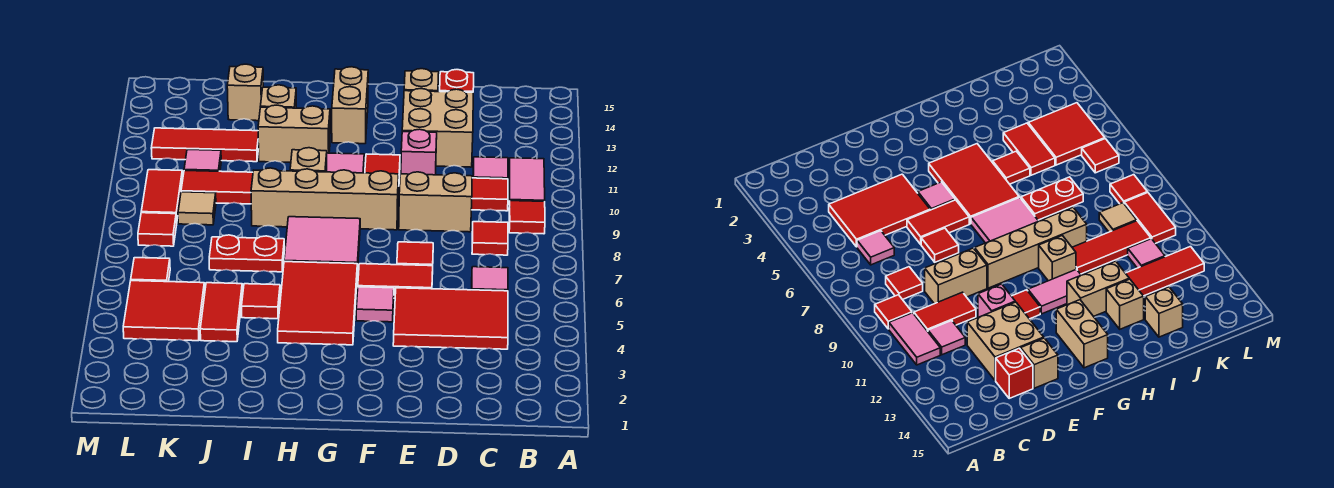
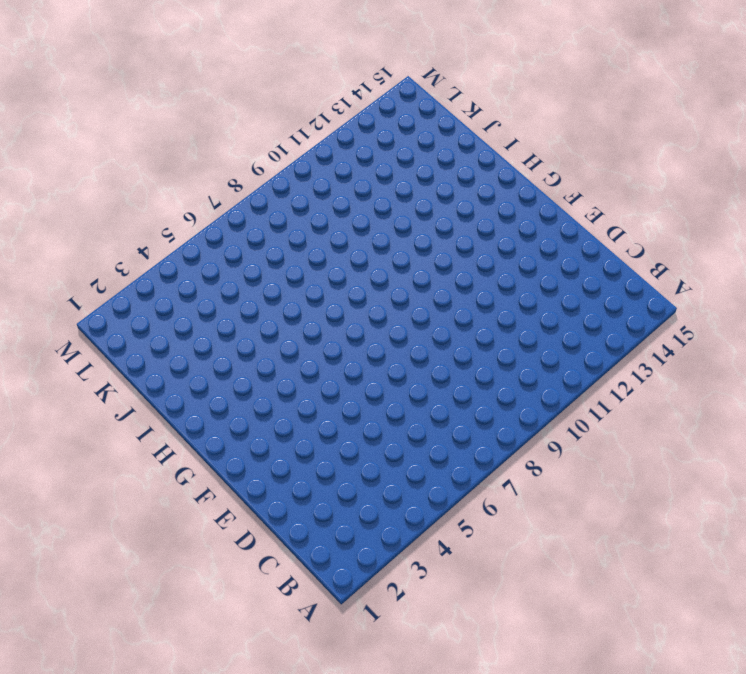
none -> red 1x1 tile [509,201,545,234]
none -> pink 1x2 tile [509,158,545,206]
none -> red 2x3 tile [393,288,508,349]
none -> pink 1x1 tile [472,267,508,291]

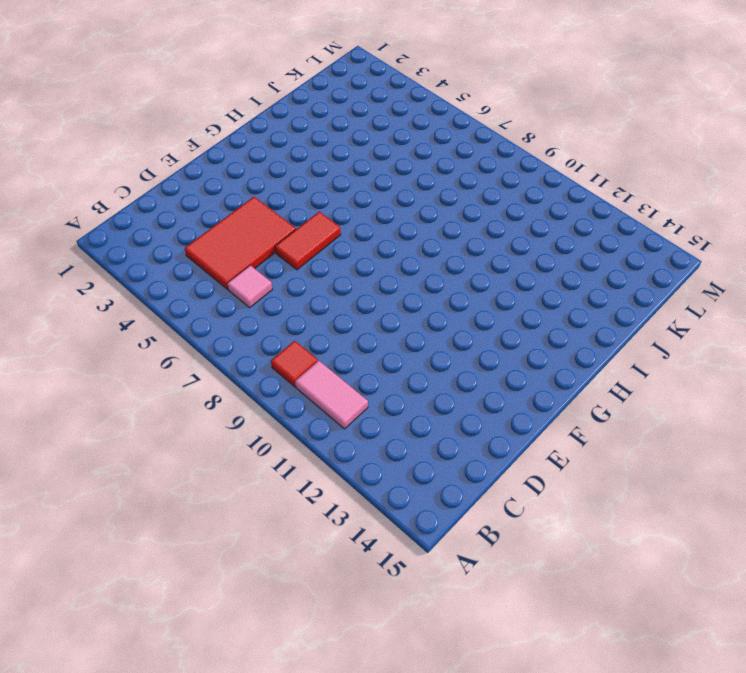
none -> red 1x1 tile [472,222,508,255]
none -> red 1x2 tile [471,178,508,211]
none -> pink 1x1 tile [473,157,508,179]
none -> tan 1x2 brick [399,172,472,232]

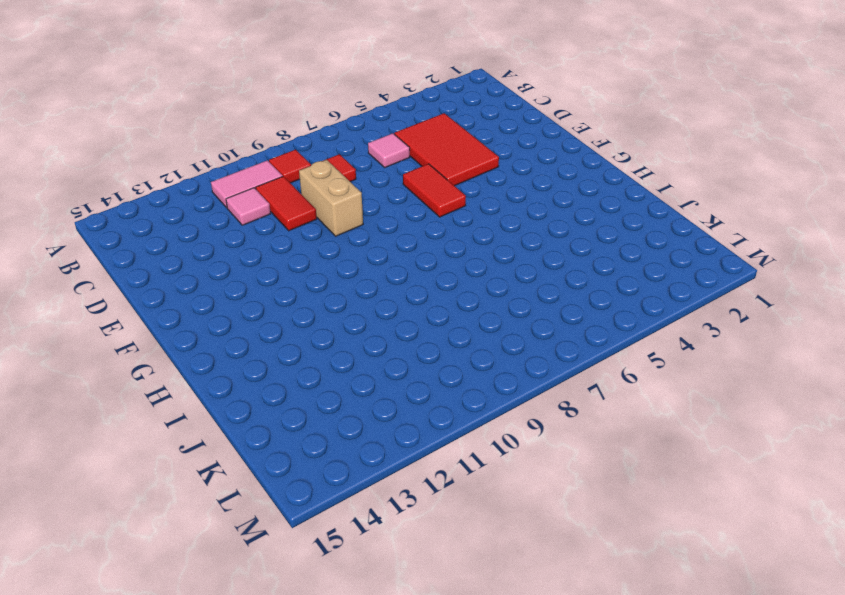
none -> tan 2x2 brick [402,89,473,167]
none -> red 1x1 brick [440,70,474,92]
none -> red 1x1 tile [397,242,433,266]
none -> pink 1x1 brick [401,129,437,175]

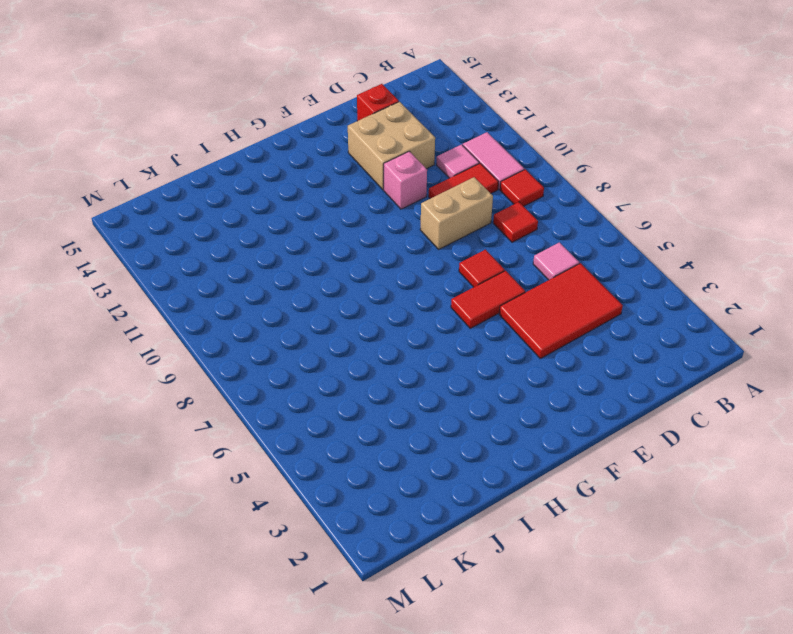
none -> tan 1x1 brick [404,69,439,92]
none -> pink 1x1 tile [356,287,394,322]
none -> tan 1x4 brick [251,168,399,230]
none -> red 1x1 tile [365,154,400,186]

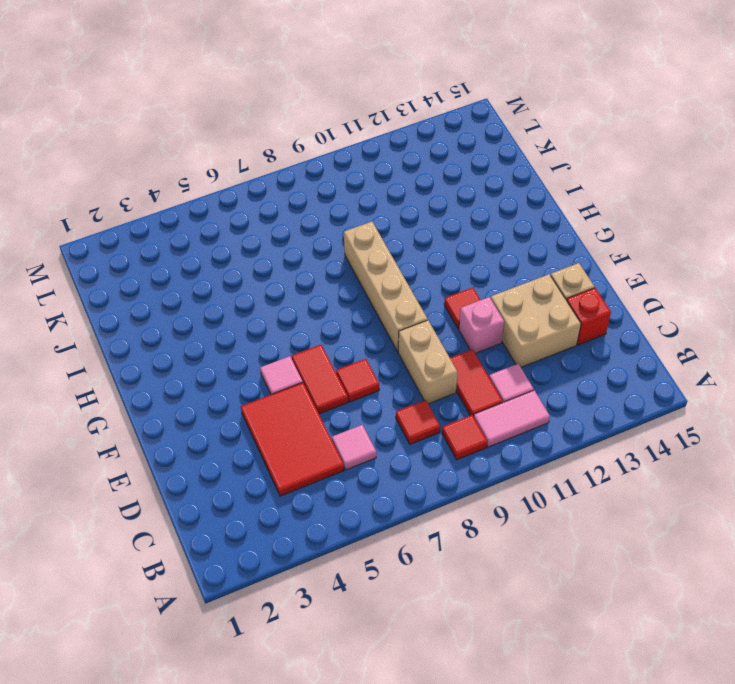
none -> red 2x3 tile [278,262,357,345]
none -> pink 2x2 tile [284,217,360,272]
none -> pink 1x2 tile [327,153,364,173]
none -> tan 1x2 brick [332,67,368,144]

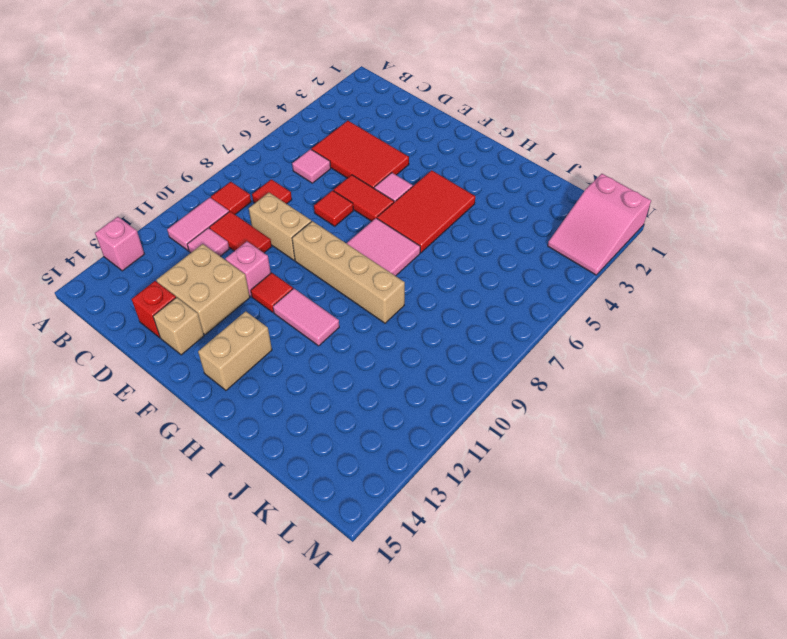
pink 1x1 brick [95,217,144,271] -> none
pink 2x3 slope [548,174,651,275] -> none
none -> tan 1x1 brick [290,148,327,172]
none -> tan 1x2 brick [258,105,330,162]
none -> red 1x1 tile [242,284,280,319]
none -> red 1x2 plate [209,235,285,272]

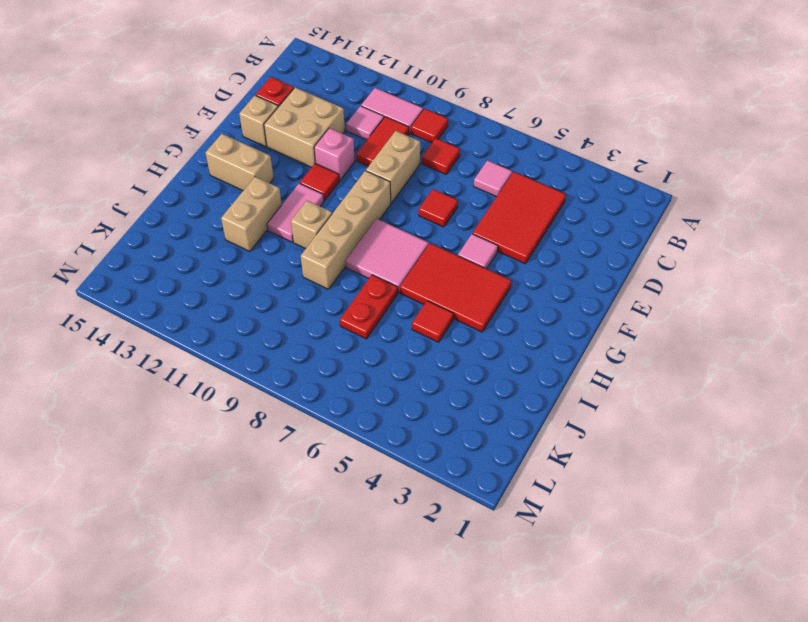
none -> red 1x2 tile [358,264,433,298]
none -> red 1x3 tile [181,171,253,204]
none -> tan 1x1 brick [260,85,296,108]
none -> red 1x2 tile [200,283,242,342]

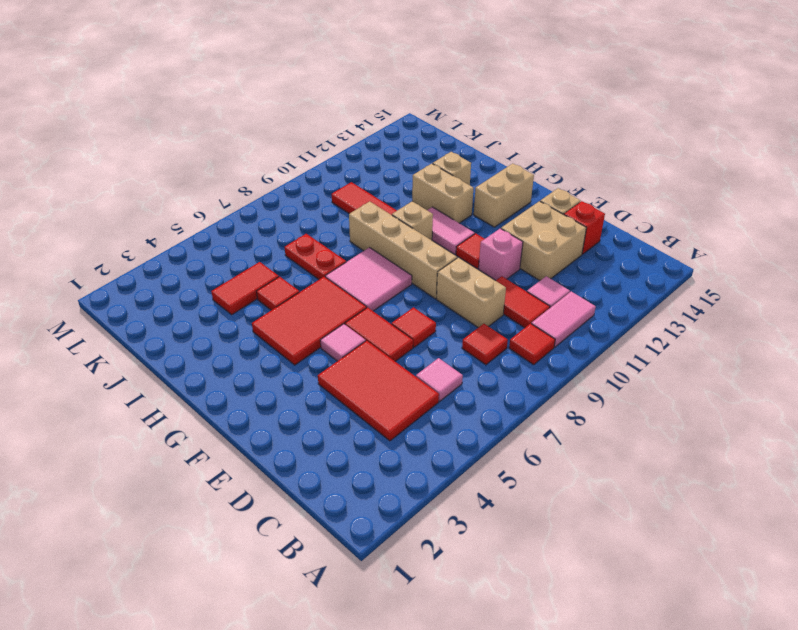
none -> red 1x3 tile [151,128,259,162]
none -> tan 1x1 brick [227,64,263,121]
none -> red 2x2 tile [123,281,205,341]
none -> tan 1x1 tile [178,192,216,225]

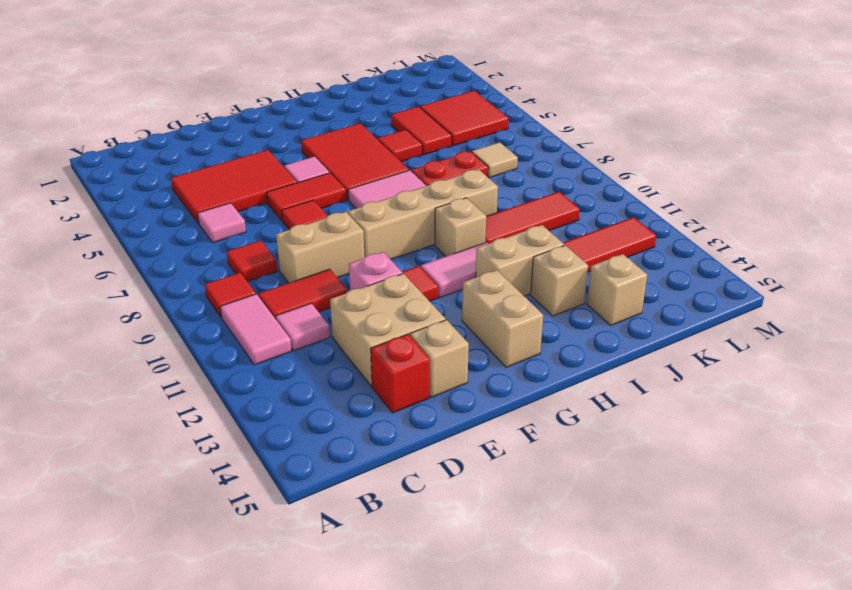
tan 1x1 tile [472,142,518,178] -> tan 1x1 tile moved to [178,192,216,225]
none -> pink 1x1 tile [184,150,221,171]
none -> red 1x1 tile [131,258,170,282]
none -> red 1x1 tile [138,213,177,246]
none -> red 1x2 tile [141,170,183,222]

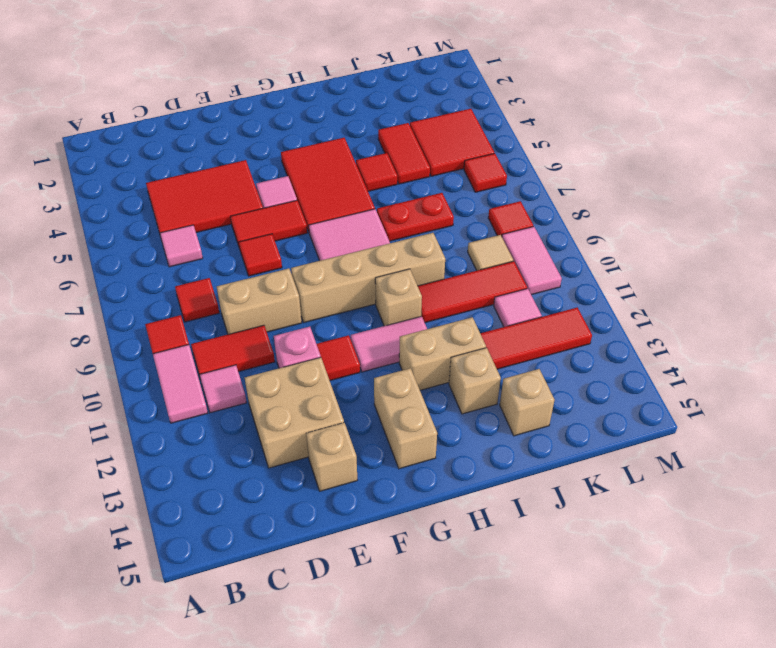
pink 1x2 tile [502,226,562,295] -> red 1x2 tile [141,170,183,222]
none -> red 1x1 brick [440,70,474,92]

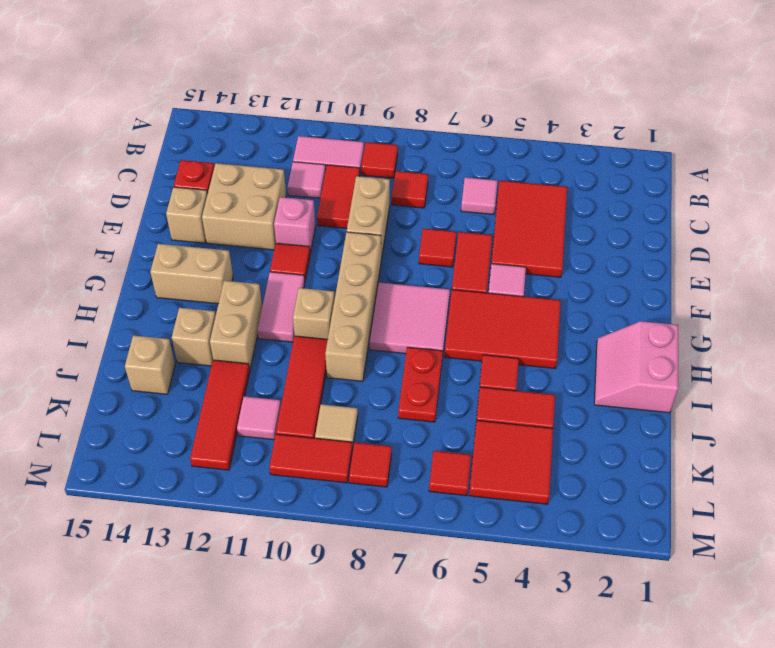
pink 2x2 slope [594,321,678,413] -> none

